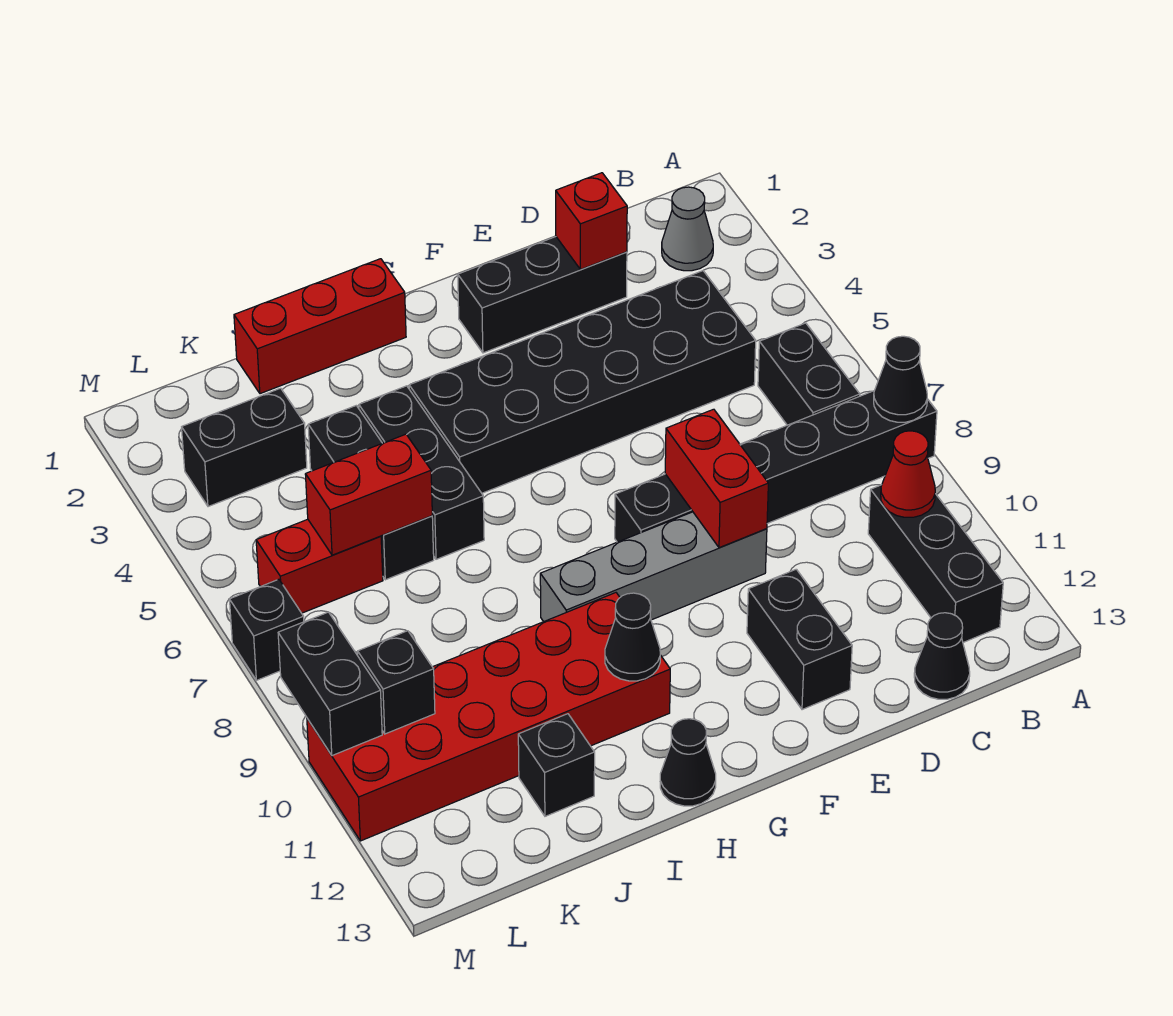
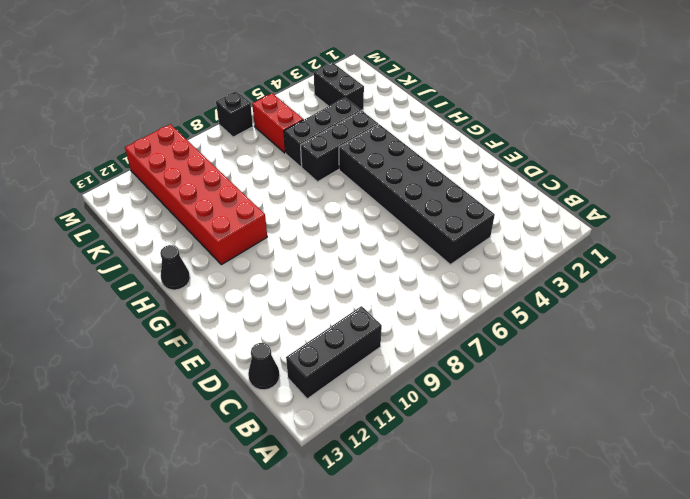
none -> black 1x6 brick [615,391,937,542]
none -> grey 1x1 cone [662,187,713,271]
none -> black 1x2 brick [758,323,860,425]

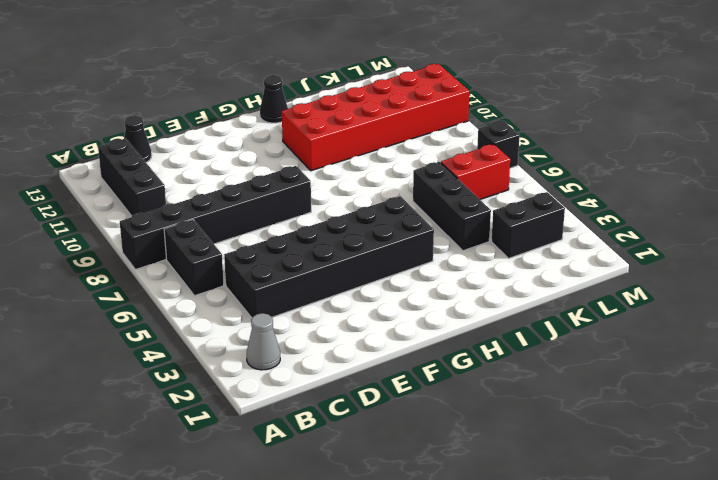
none -> black 1x3 brick [458,237,627,353]
none -> grey 1x4 brick [540,512,767,622]
none -> black 1x2 brick [747,569,852,710]

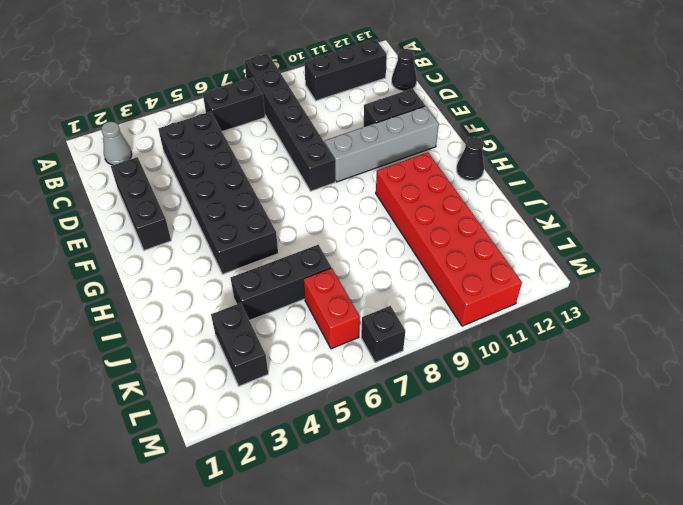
grey 1x4 brick [325,106,439,182] -> grey 1x4 brick turned to [540,512,767,622]
none -> red 1x3 brick [234,259,406,394]
none -> black 1x3 brick [359,386,484,559]
none -> black 1x1 brick [518,714,595,816]

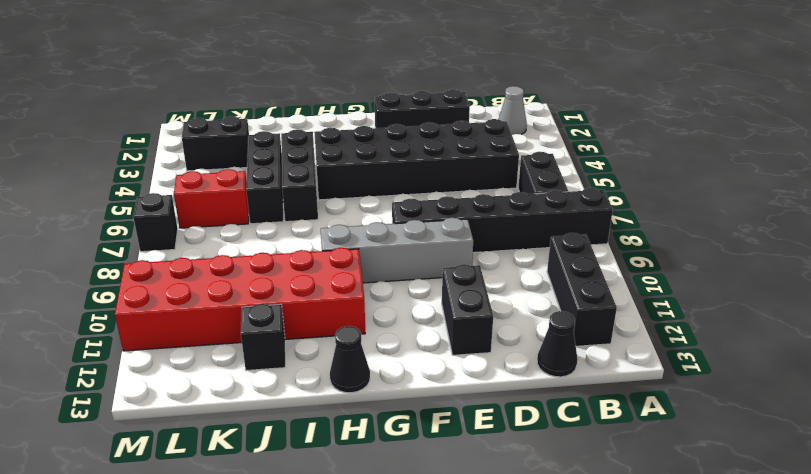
none -> red 1x3 brick [234,259,406,394]
none -> black 1x1 cone [874,336,927,422]
none -> red 1x1 cone [881,431,935,517]

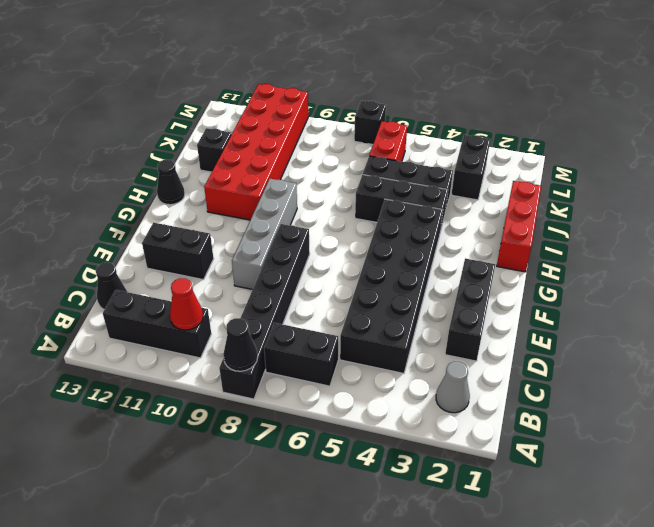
none -> red 1x1 brick [556,173,627,270]
none -> red 1x2 brick [665,409,768,548]
none -> black 1x1 cone [605,593,660,681]

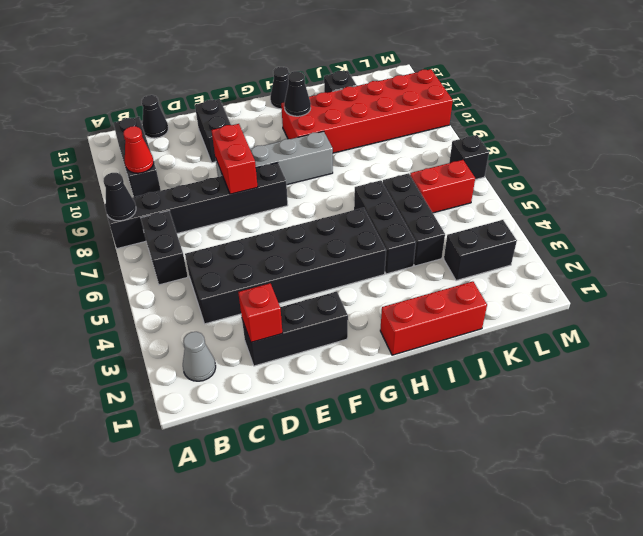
none -> red 1x2 brick [305,434,432,555]
none -> black 1x1 brick [358,631,435,734]
none -> black 1x2 brick [278,612,382,756]

